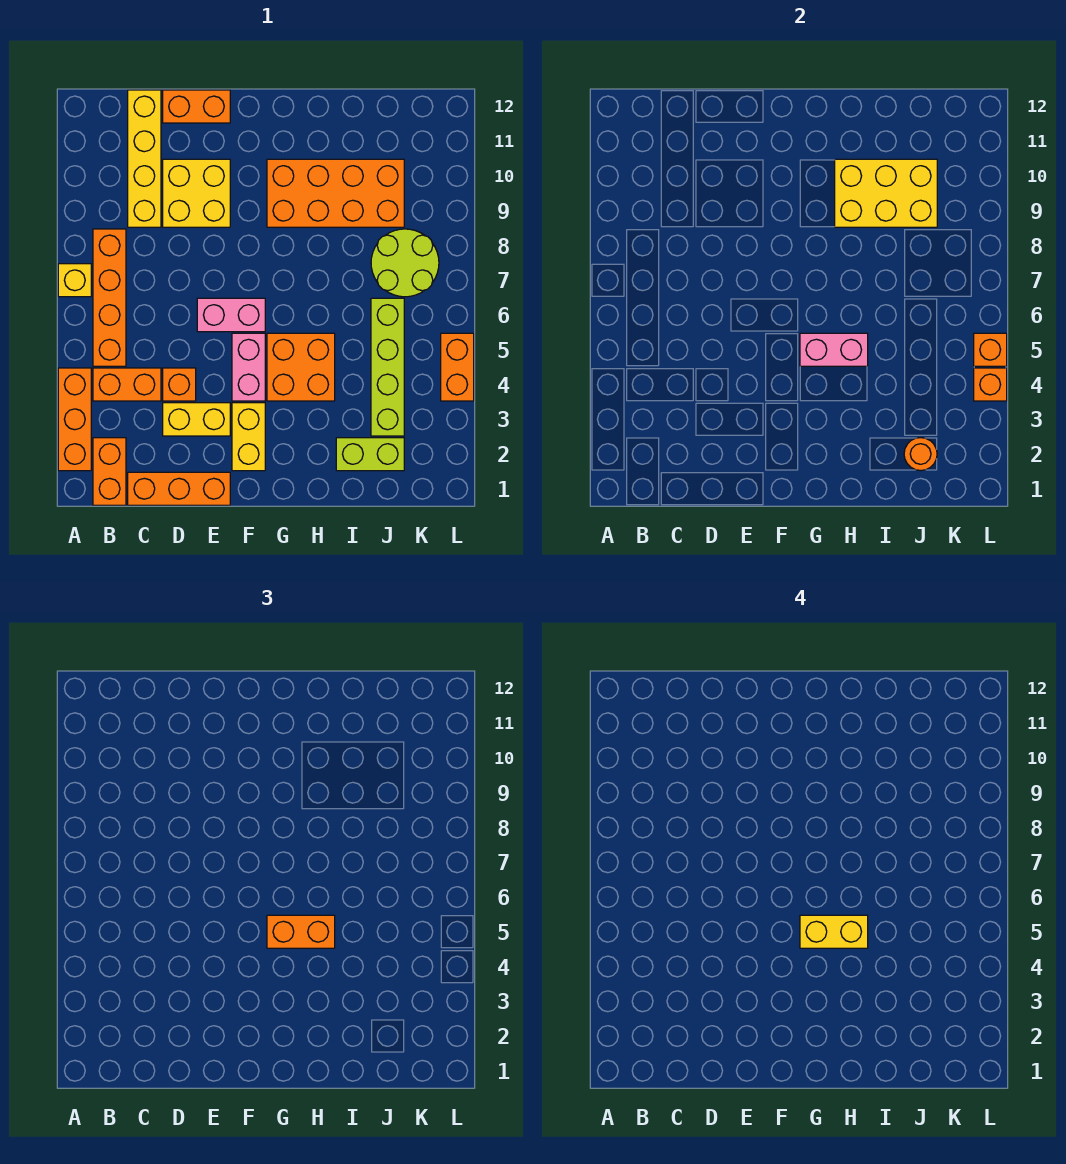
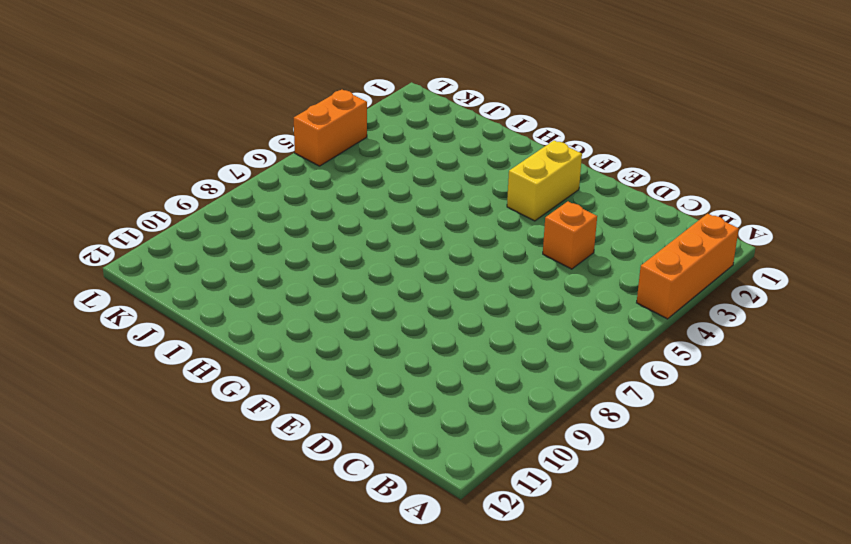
none -> yellow 1x1 brick [58,264,91,297]
none -> orange 1x2 brick [93,438,126,505]
none -> orange 1x2 brick [93,368,161,401]

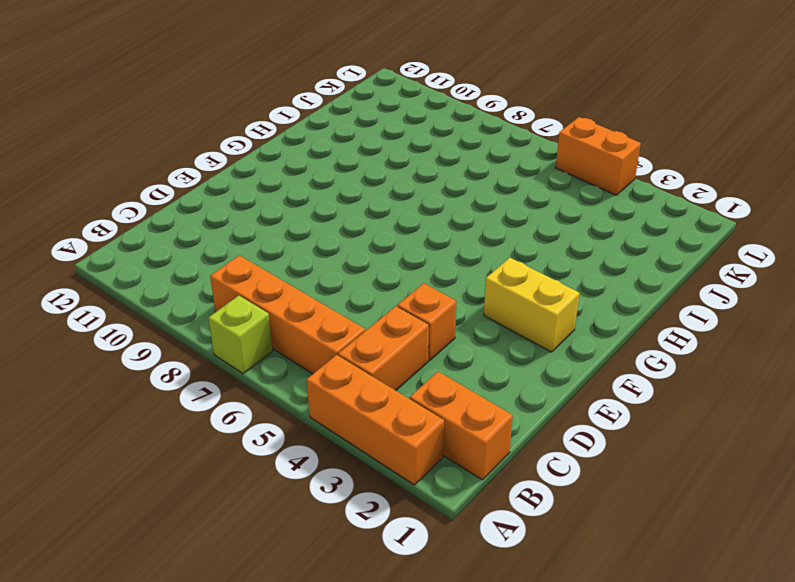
lime 1x1 brick [208,296,273,374] -> yellow 1x1 brick [58,264,91,297]
none -> orange 1x3 brick [128,472,230,505]
none -> yellow 1x4 brick [128,90,161,227]
none -> yellow 1x2 brick [163,403,230,436]

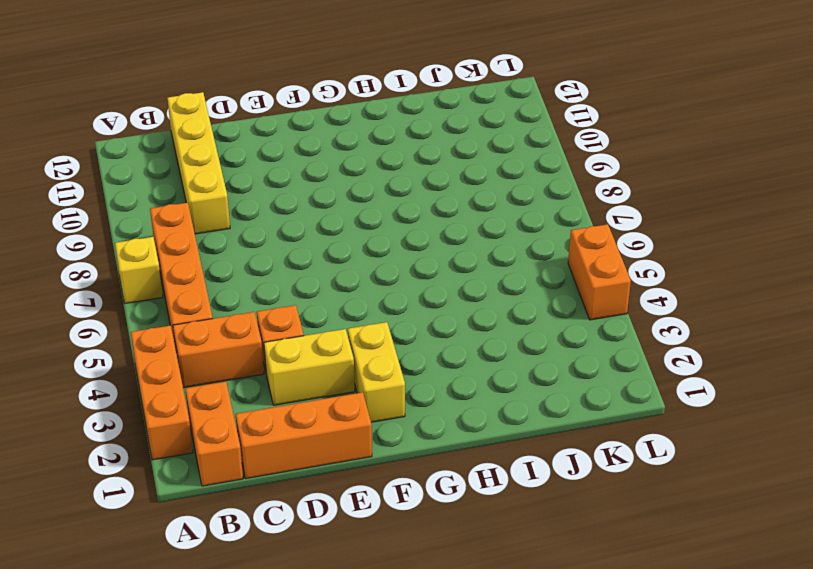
none -> yellow 2x2 brick [163,159,230,227]
none -> orange 1x2 brick [163,90,230,123]
none -> pink 1x2 brick [197,298,265,332]

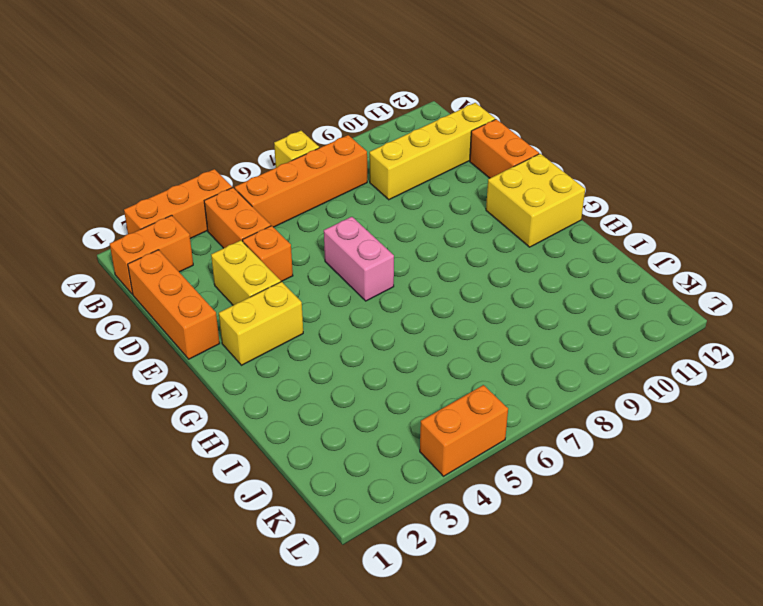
yellow 2x2 brick [486,154,585,247] -> yellow 2x2 brick moved to [163,159,230,227]
none -> pink 1x2 brick [232,333,265,401]
none -> orange 2x2 brick [267,333,335,401]
none -> orange 2x4 brick [267,159,404,227]

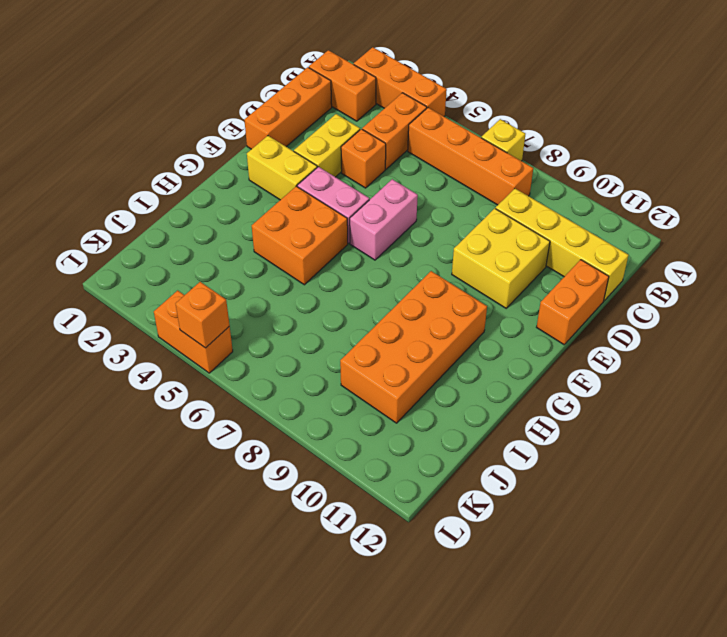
none -> lime 1x2 brick [336,438,404,471]
none -> lime 1x4 brick [371,298,404,436]
none -> lime 2x2 round brick [371,229,439,297]

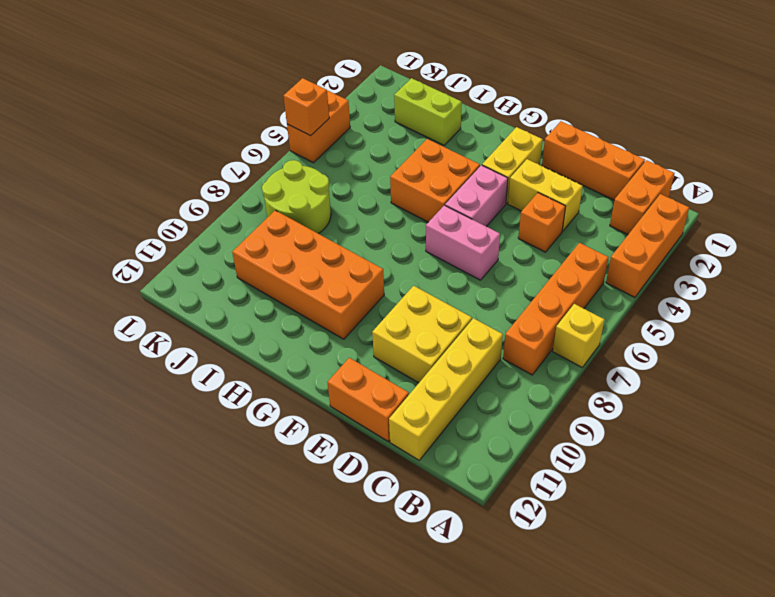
none -> orange 1x2 brick [93,368,161,401]
none -> lime 1x4 brick [371,298,404,436]
none -> pink 1x2 brick [800,333,868,366]

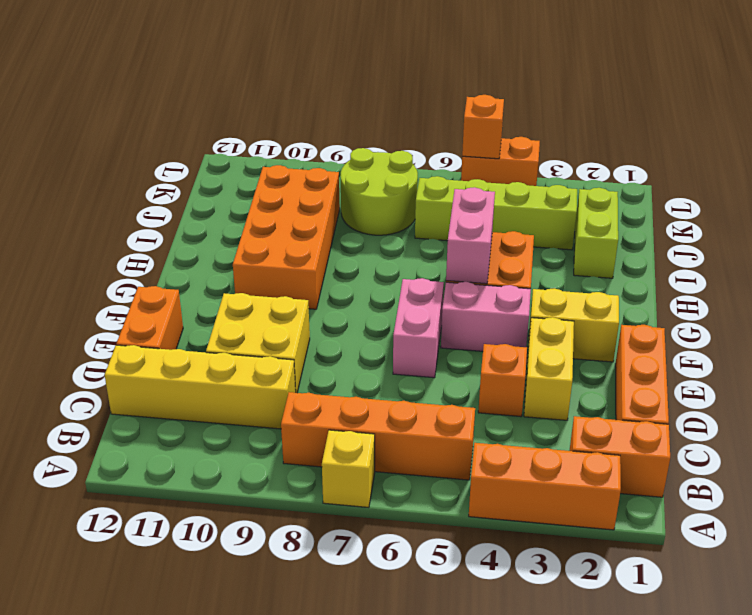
none -> orange 1x2 brick [93,368,161,401]
none -> yellow 2x3 brick [835,159,937,227]
none -> orange 1x1 round brick [904,438,937,471]

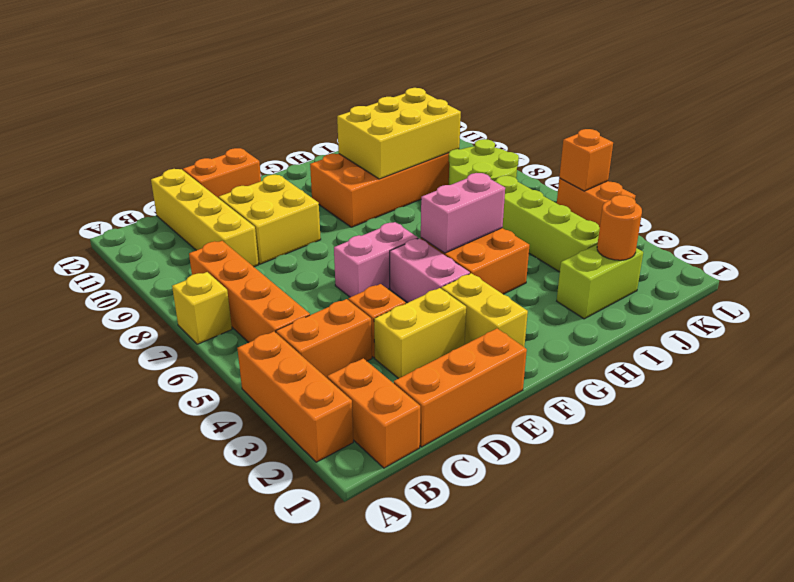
none -> orange 1x1 brick [974,368,1007,401]
none -> orange 1x2 brick [267,915,335,948]
none -> yellow 1x2 brick [800,915,868,948]

